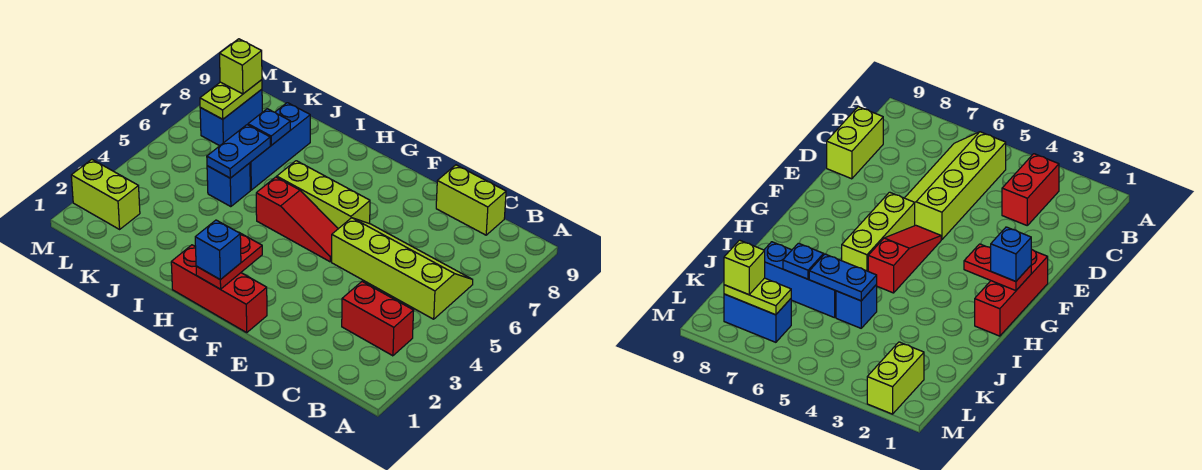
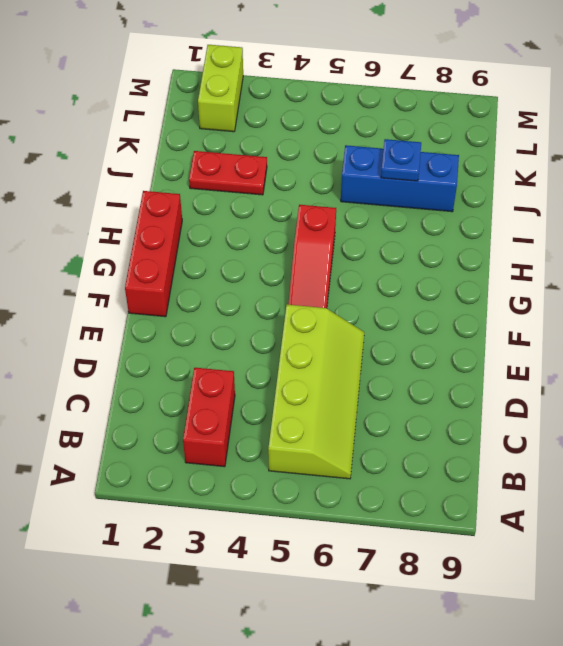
red 1x2 plate [189,151,267,195] -> red 1x2 plate moved to [196,232,262,289]
none -> lime 1x2 brick [436,165,506,235]
none -> lime 1x3 brick [277,161,370,229]
none -> blue 1x1 brick [207,163,250,207]

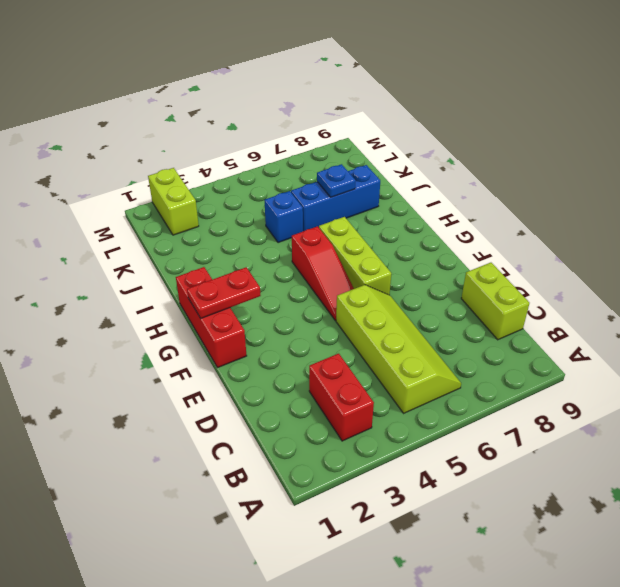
none -> blue 1x2 brick [200,89,262,146]
none -> blue 1x2 plate [207,125,270,178]
none -> lime 1x2 plate [200,80,262,119]

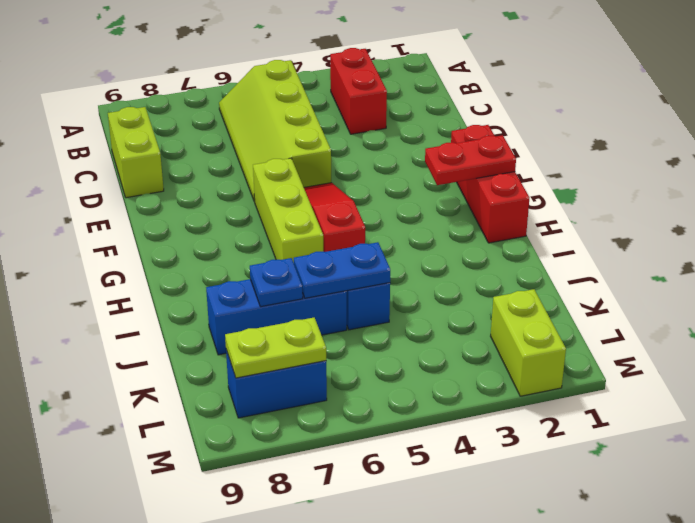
none -> blue 1x1 brick [195,220,241,280]
none -> lime 1x1 brick [219,39,262,94]

